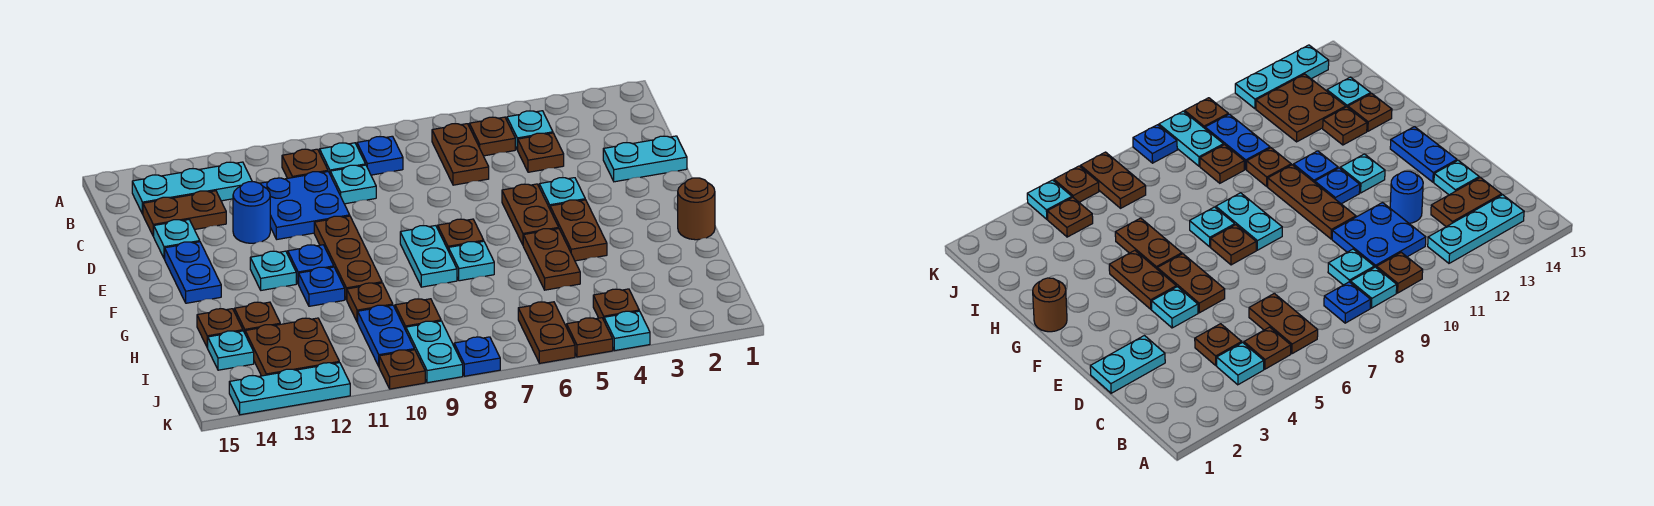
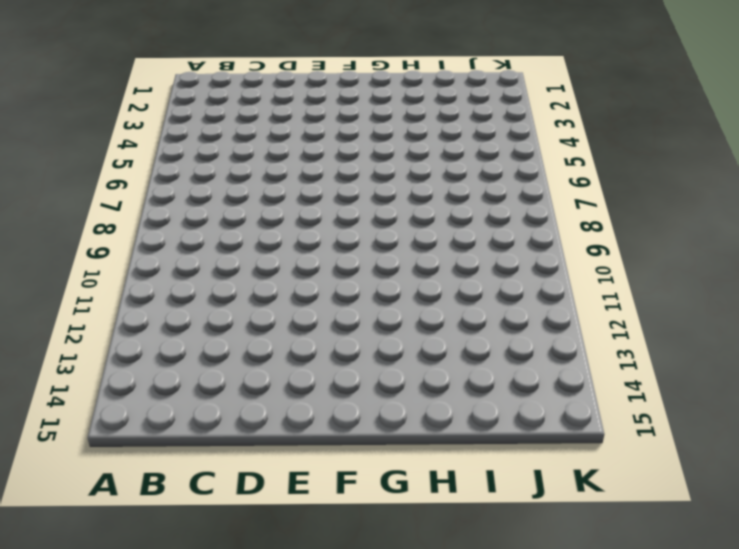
none -> cyan 1x1 plate [507,111,553,150]
none -> brown 1x1 plate [469,117,515,156]
none -> brown 1x2 plate [432,124,489,185]
none -> blue 1x1 plate [357,136,403,175]

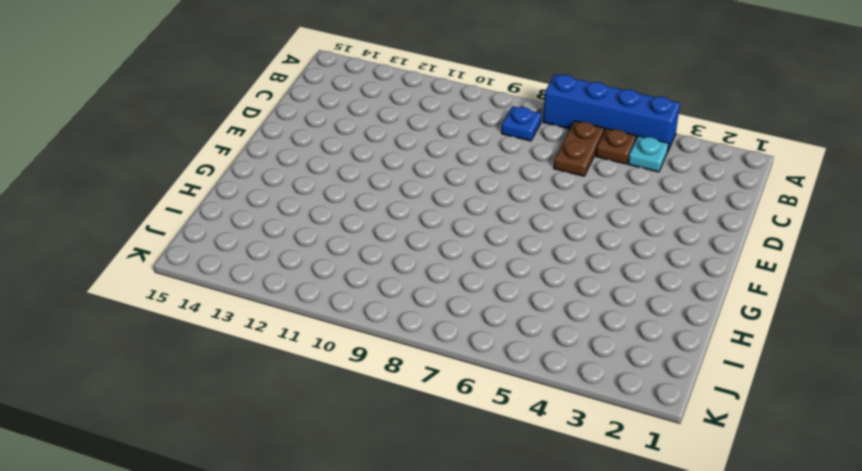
blue 1x4 brick [543,74,680,151] -> none
none -> cyan 1x1 plate [320,143,366,173]
none -> brown 1x1 plate [282,149,328,178]
none -> cyan 1x3 plate [132,162,252,214]
none -> brown 1x1 plate [518,133,564,172]

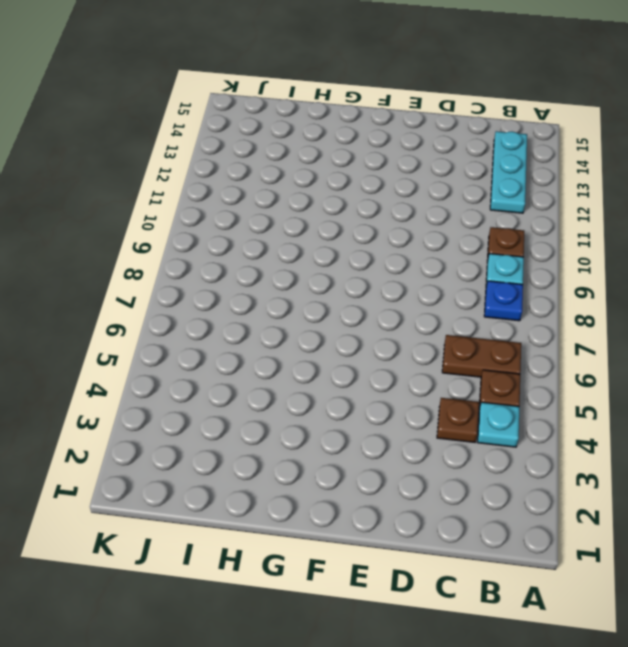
none -> cyan 1x1 plate [330,165,376,204]
none -> blue 2x2 plate [260,172,350,239]
none -> brown 1x2 plate [143,191,226,236]
none -> cyan 1x2 plate [603,136,687,182]

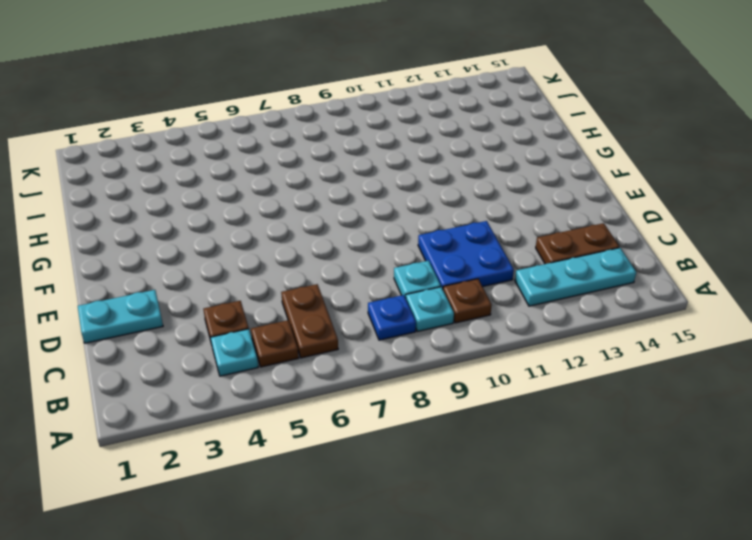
none -> blue 1x1 round brick [233,182,270,243]
none -> cyan 1x1 plate [153,220,200,259]
none -> cyan 1x1 plate [539,178,585,208]
none -> brown 1x2 plate [502,184,559,245]

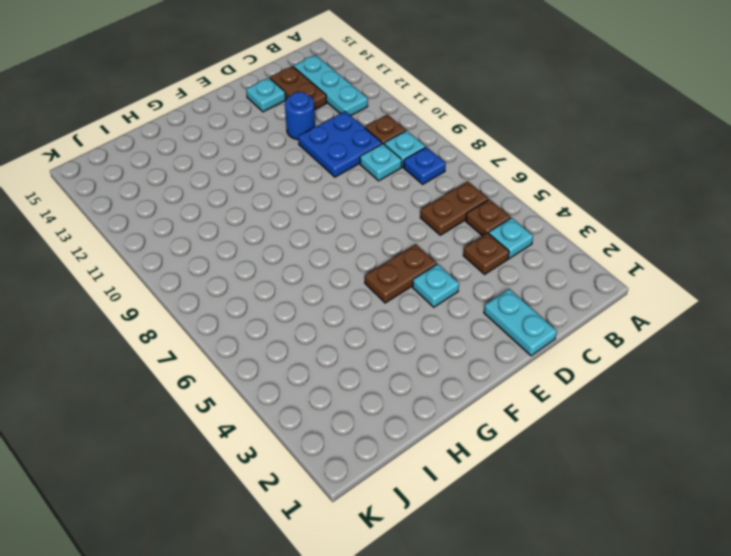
none -> brown 1x3 plate [314,216,382,300]
none -> blue 1x2 plate [165,242,221,303]
none -> brown 1x2 plate [550,200,607,261]
none -> brown 1x1 plate [438,219,484,251]

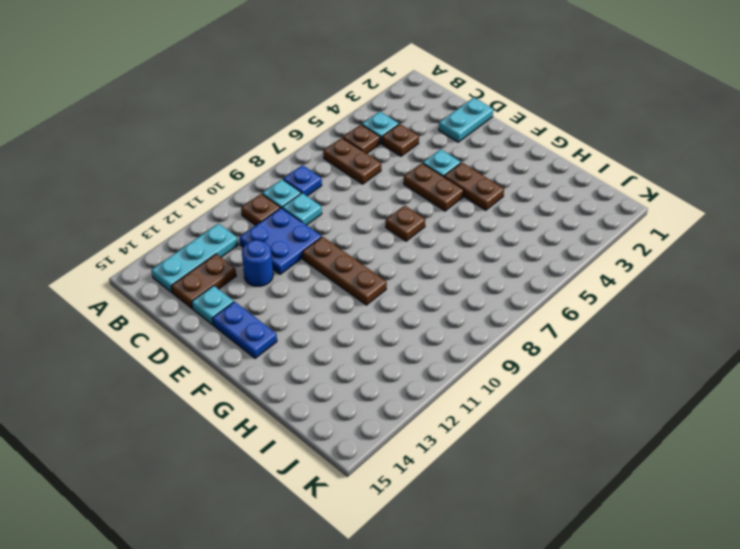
none -> cyan 1x2 plate [400,226,457,287]
none -> blue 1x1 plate [288,245,334,284]
none -> cyan 1x1 plate [250,251,296,290]
none -> brown 1x1 round brick [678,178,715,240]

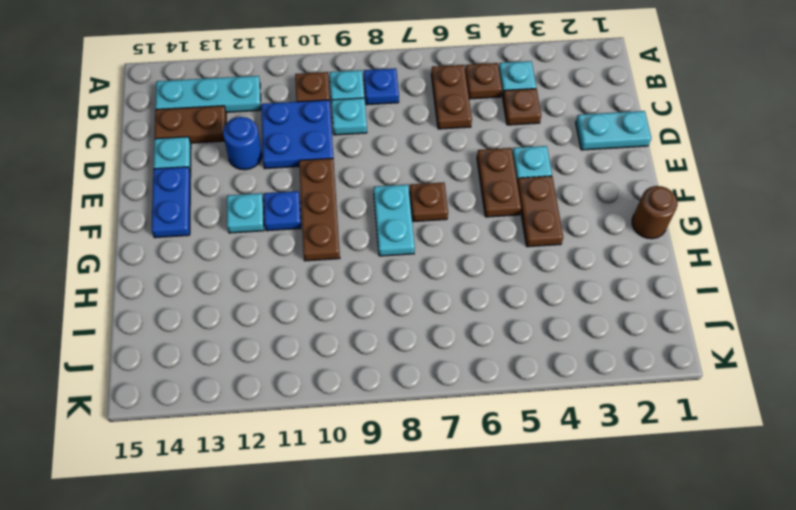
none -> brown 1x2 plate [523,229,580,290]
none -> cyan 1x1 plate [449,241,494,281]
none -> blue 1x1 plate [299,267,345,306]
none -> brown 1x1 plate [347,283,393,322]

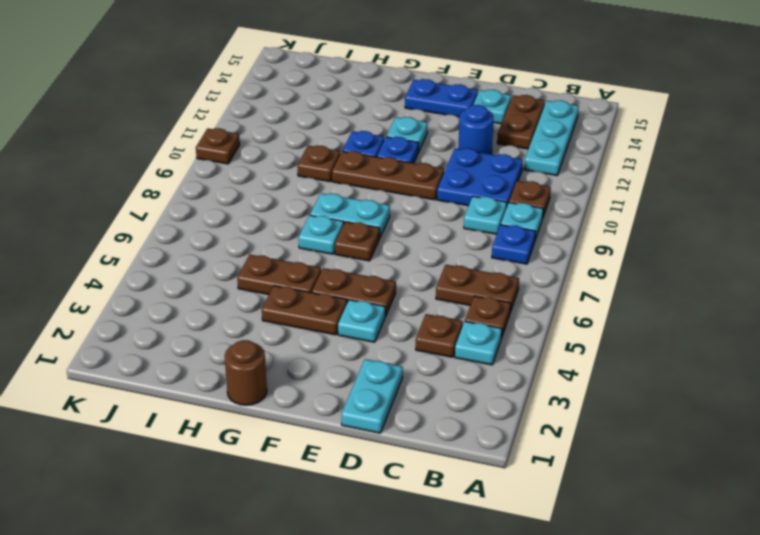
none -> brown 1x1 plate [234,302,280,333]
none -> brown 1x1 plate [197,309,243,348]
none -> brown 1x1 plate [395,299,441,330]
none -> blue 1x2 plate [358,305,414,366]

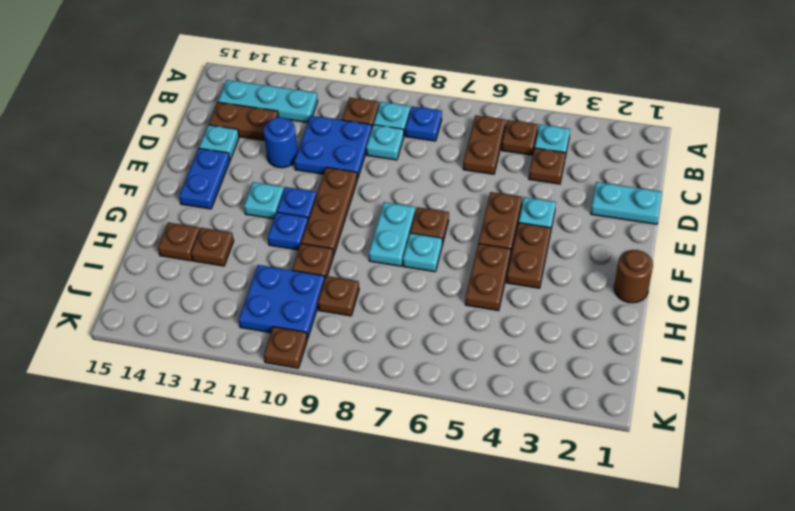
blue 2x2 plate [239,265,325,339] -> blue 1x2 plate [358,305,414,366]
none -> brown 2x2 plate [245,318,339,376]
none -> cyan 1x1 plate [208,331,254,370]
none -> brown 1x1 plate [593,289,639,320]
none -> brown 1x2 plate [518,302,575,363]

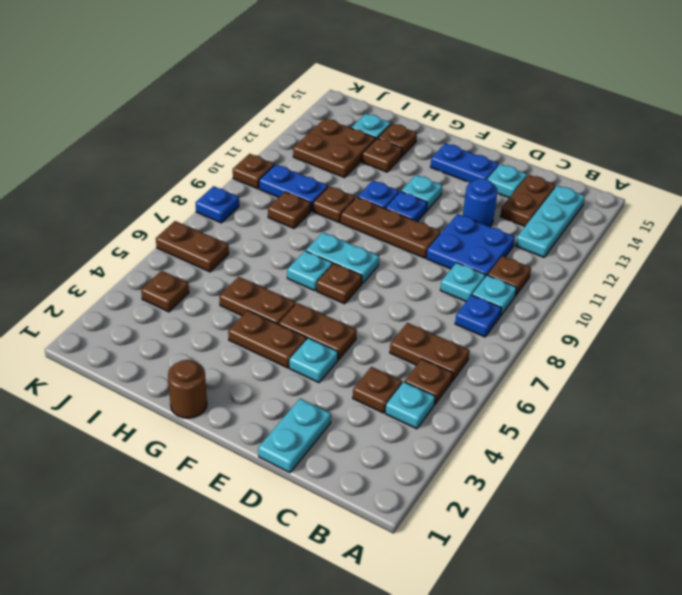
none -> cyan 1x2 plate [406,321,463,383]
none -> cyan 1x1 plate [604,311,650,351]
none -> brown 1x1 plate [567,318,613,357]
none -> cyan 1x3 plate [229,363,350,415]

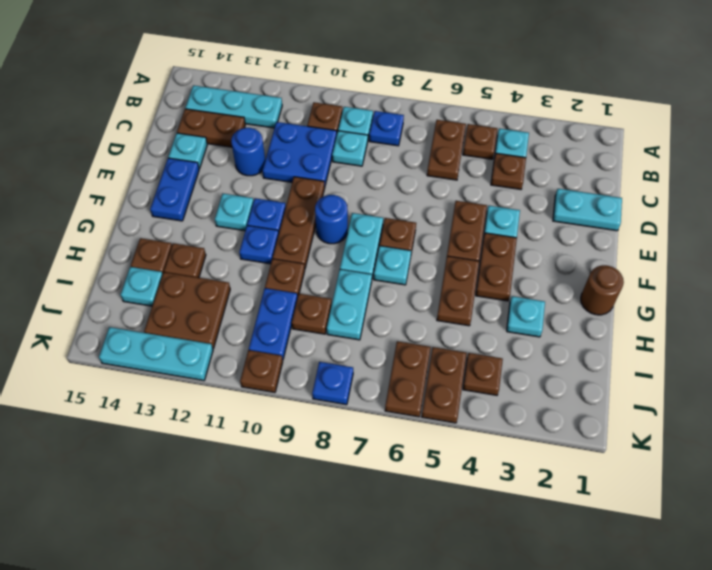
blue 1x1 round brick [315,195,348,244] -> none
cyan 1x1 plate [507,296,545,337] -> cyan 1x1 plate moved to [604,311,650,351]
cyan 1x2 plate [327,269,372,340] -> cyan 1x2 plate moved to [406,321,463,383]
brown 1x2 plate [422,347,467,423] -> brown 1x1 plate [567,318,613,357]

